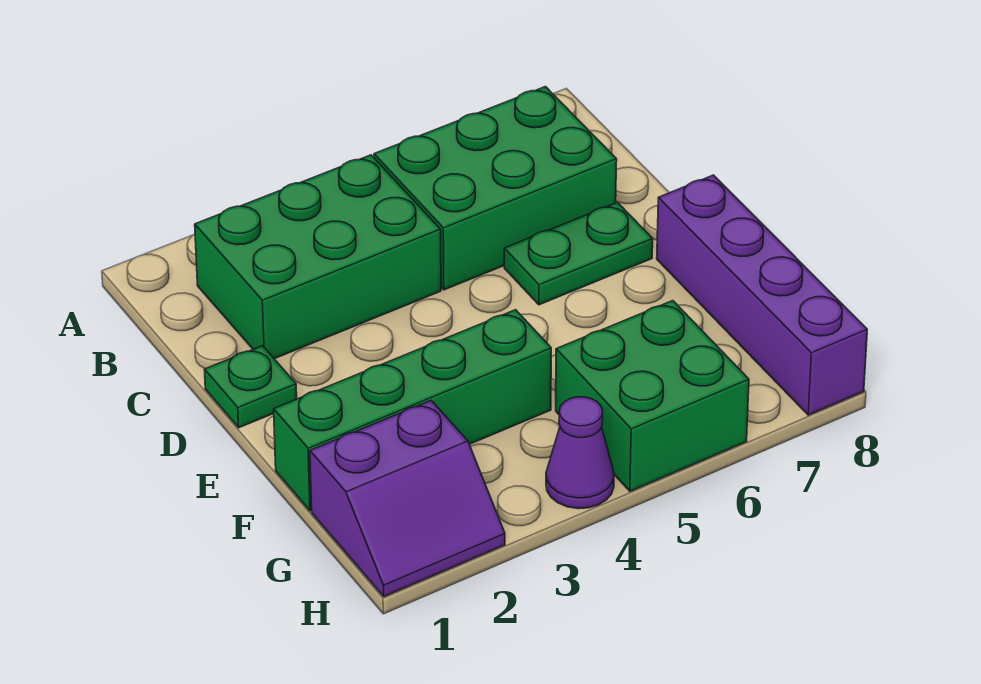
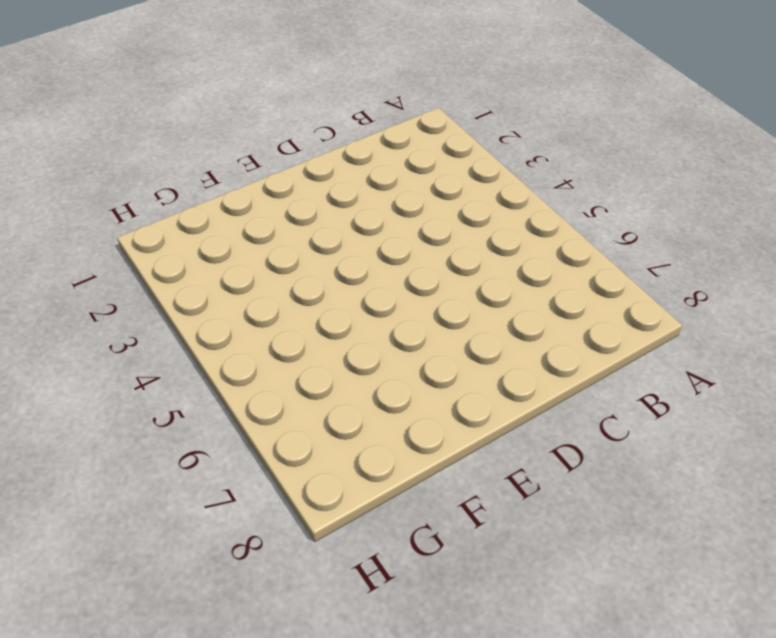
none -> green 2x3 brick [195,155,441,359]
none -> green 2x3 brick [374,87,617,290]

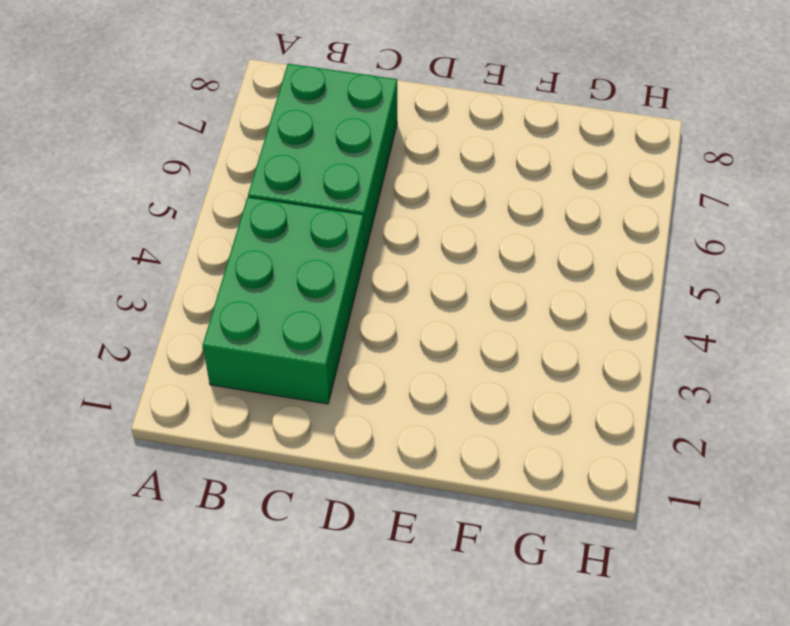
none -> green 1x1 plate [204,346,297,428]
none -> green 1x2 plate [504,202,653,305]

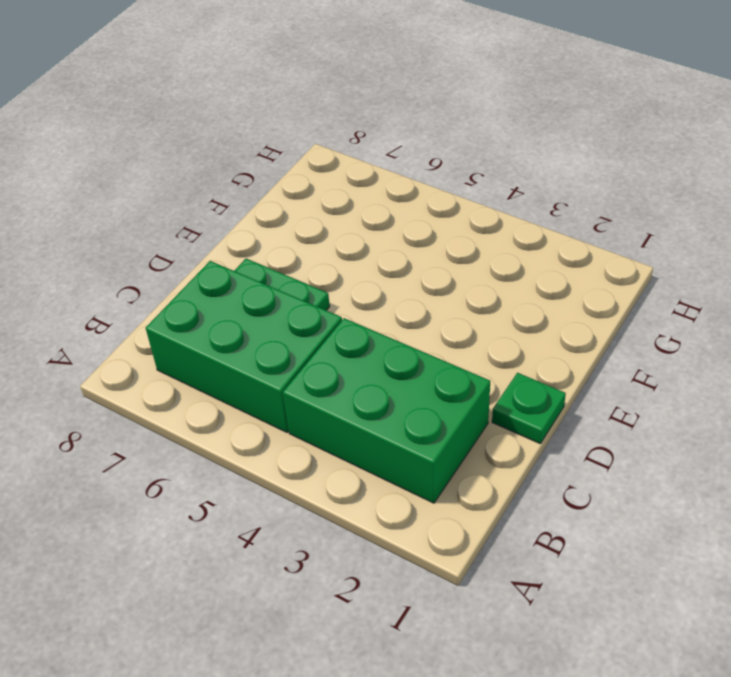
none -> purple 1x4 brick [657,175,867,415]
none -> green 1x4 brick [274,310,551,511]

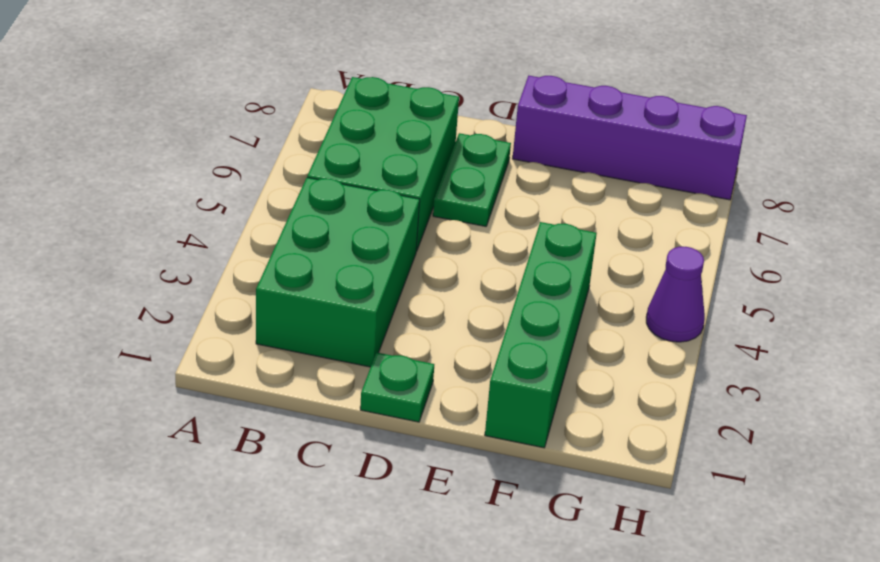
none -> purple 2x2 slope [310,401,505,597]
none -> green 2x2 brick [556,301,749,491]

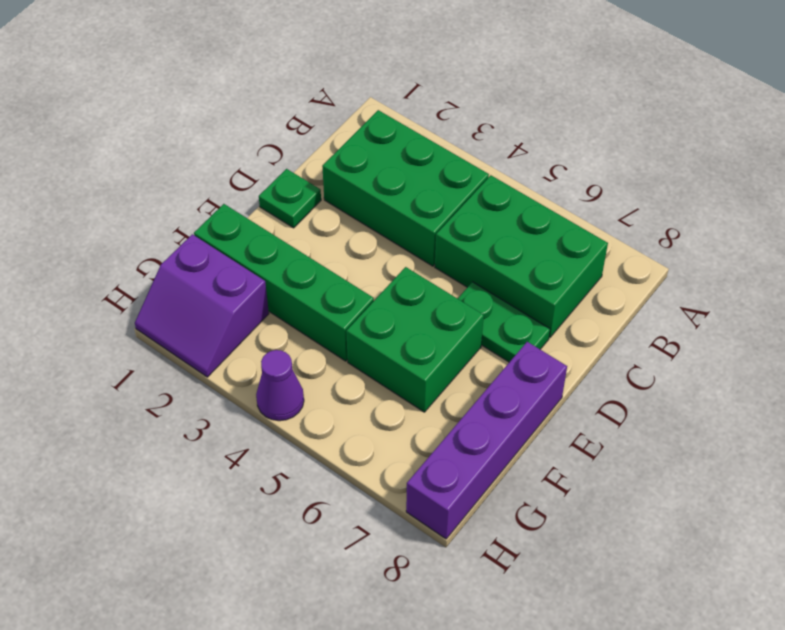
green 2x2 brick [346,267,484,412] -> green 2x2 brick moved to [556,301,749,491]

